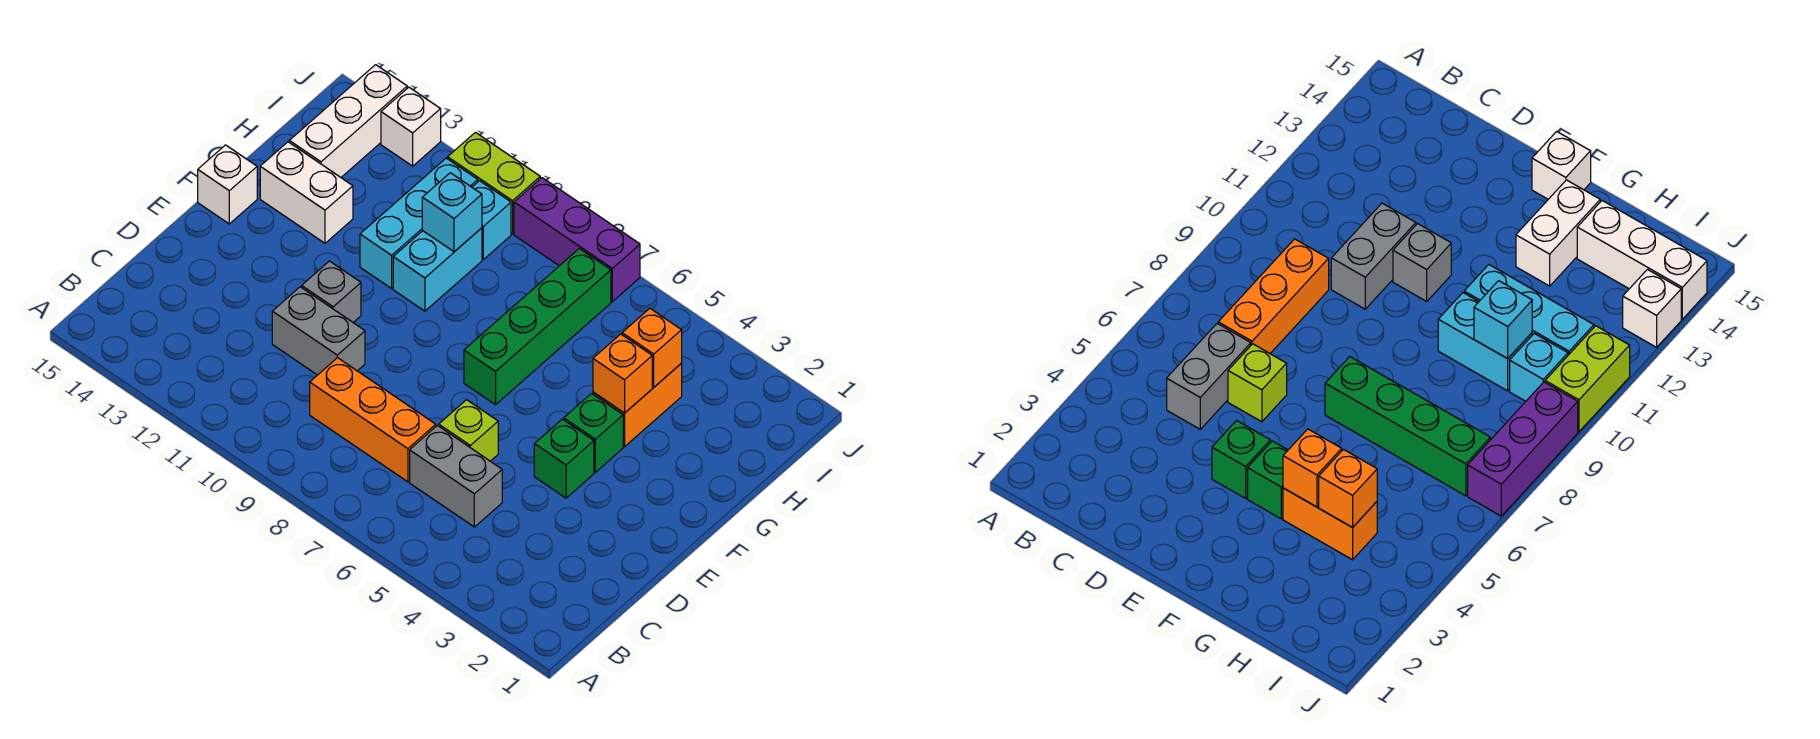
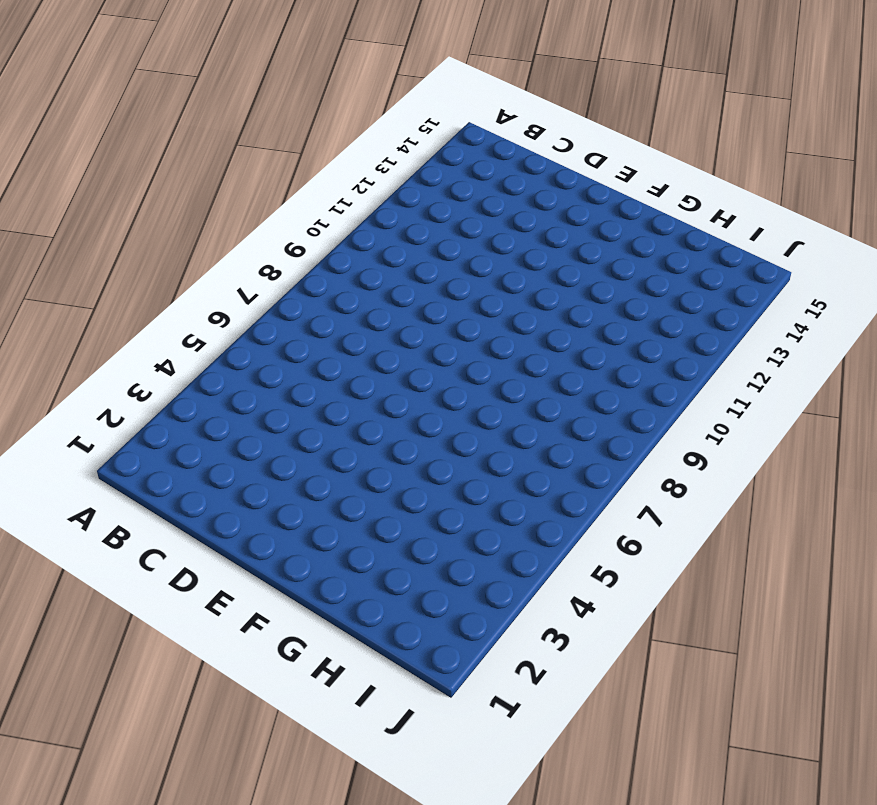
none -> grey 1x2 brick [410,425,502,527]
none -> orange 1x3 brick [310,358,436,482]
none -> lime 1x1 brick [439,400,498,461]

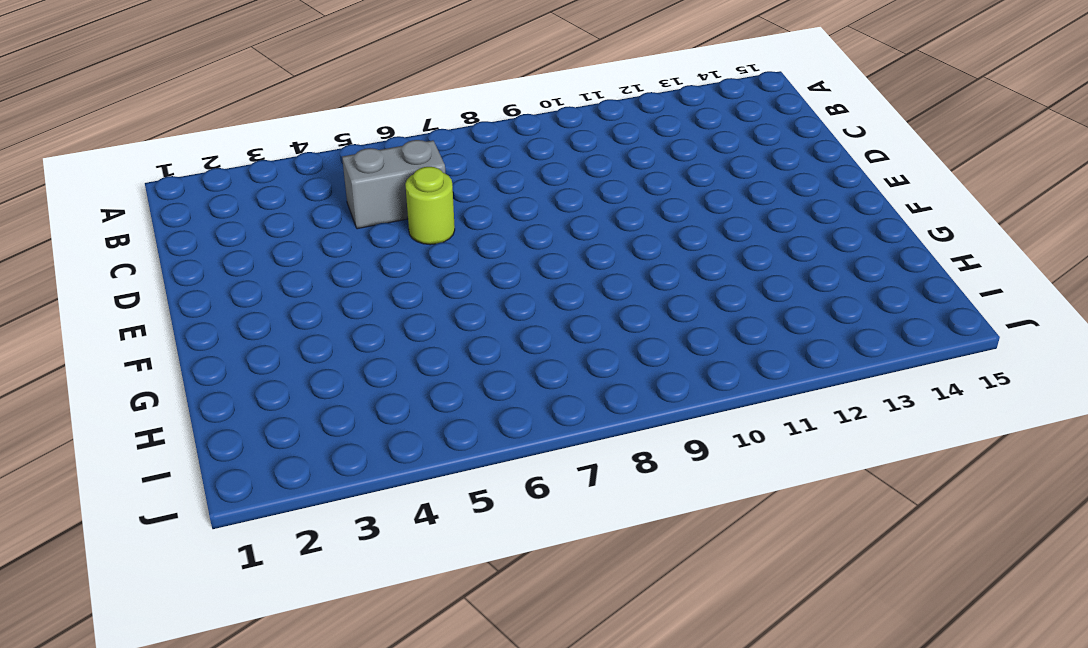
lime 1x1 round brick [405,167,455,245] -> lime 1x1 brick [439,400,498,461]
none -> orange 1x3 brick [310,358,436,482]
none -> grey 1x2 brick [272,287,365,375]
none -> green 1x1 brick [534,419,594,498]

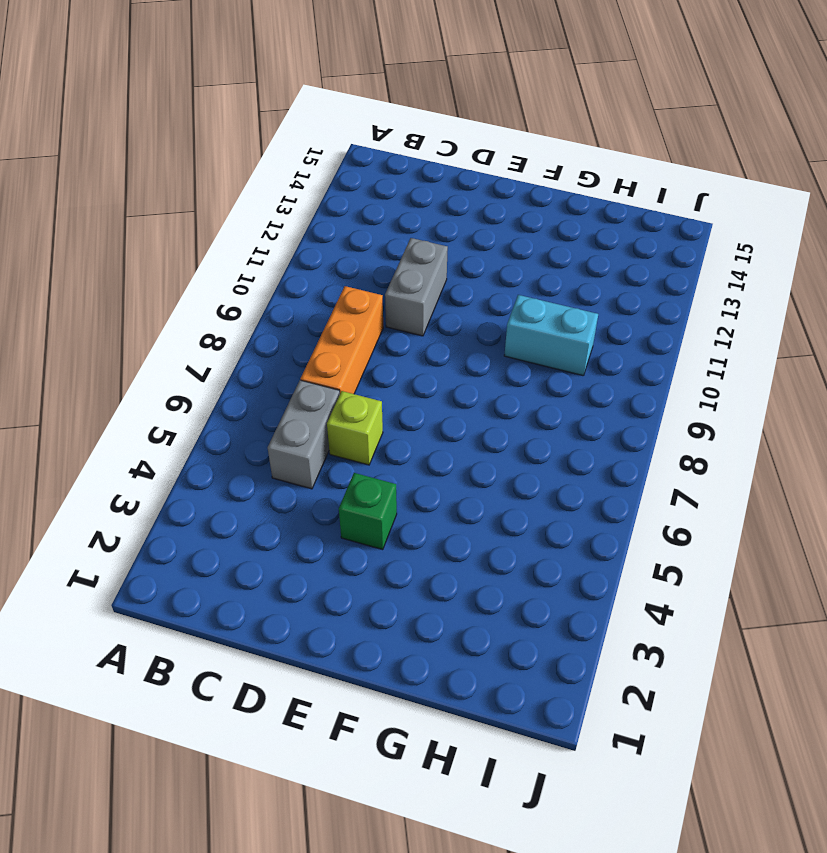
none -> grey 1x1 brick [302,261,361,322]
none -> green 1x1 brick [564,394,623,472]
none -> green 1x4 brick [464,248,611,405]

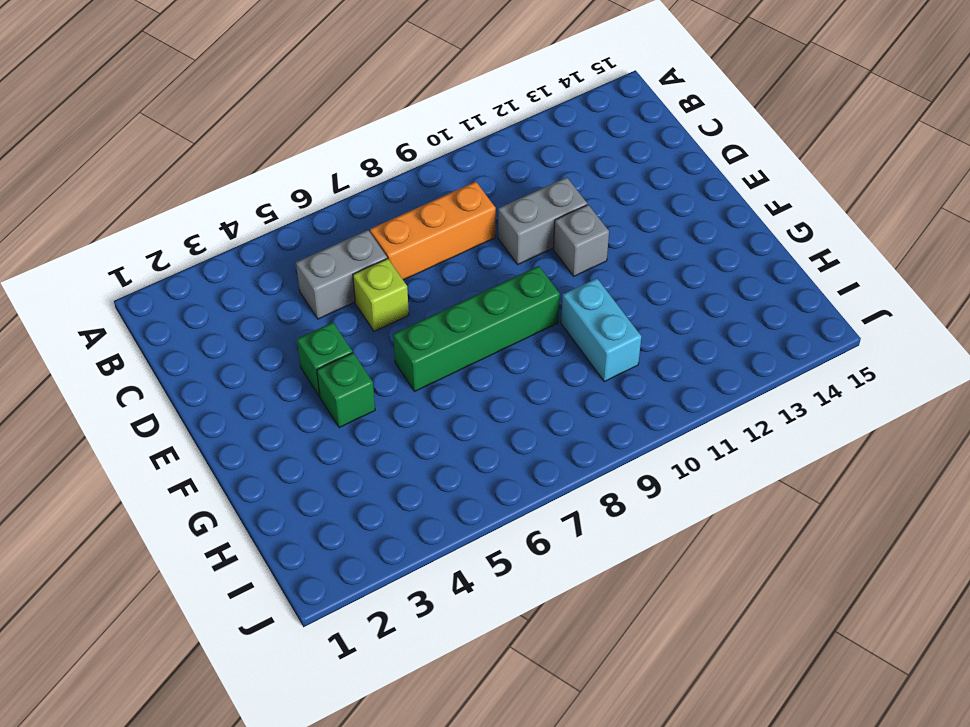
green 1x4 brick [393,266,560,391] -> green 1x4 brick turned to [464,248,611,405]
none -> white 1x1 brick [198,145,257,224]
none -> orange 1x2 brick [593,364,682,447]
none -> cyan 1x3 brick [360,158,478,288]

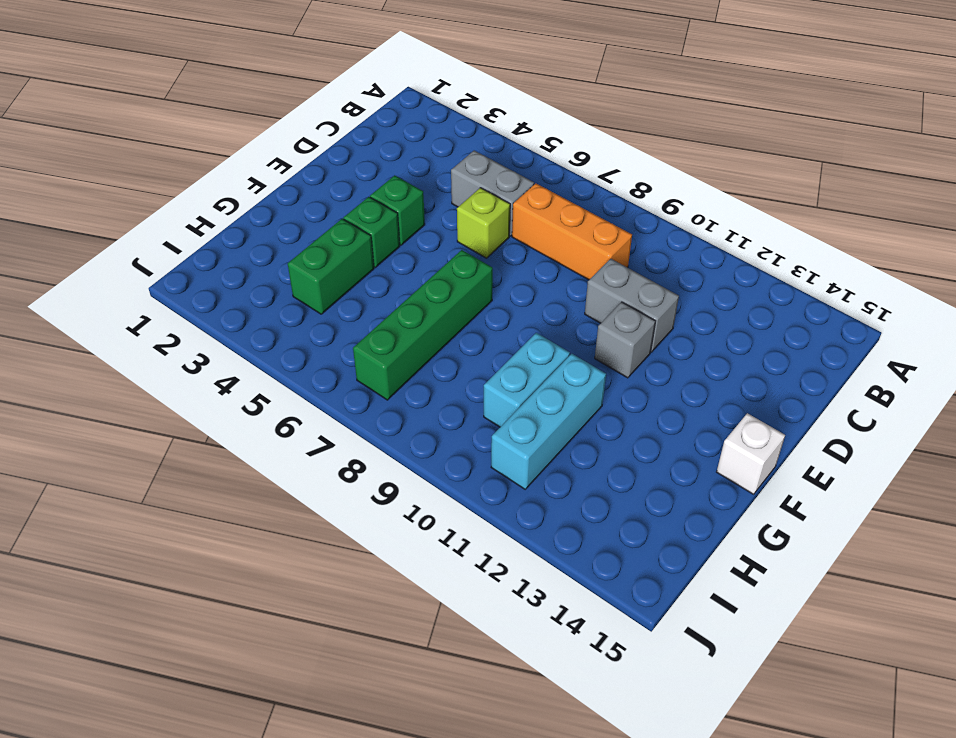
green 1x2 brick [288,219,374,314] -> orange 1x2 brick [593,364,682,447]
none -> white 1x2 brick [260,142,353,243]
none -> white 1x3 brick [289,65,407,177]
none -> cyan 1x1 brick [472,181,511,259]

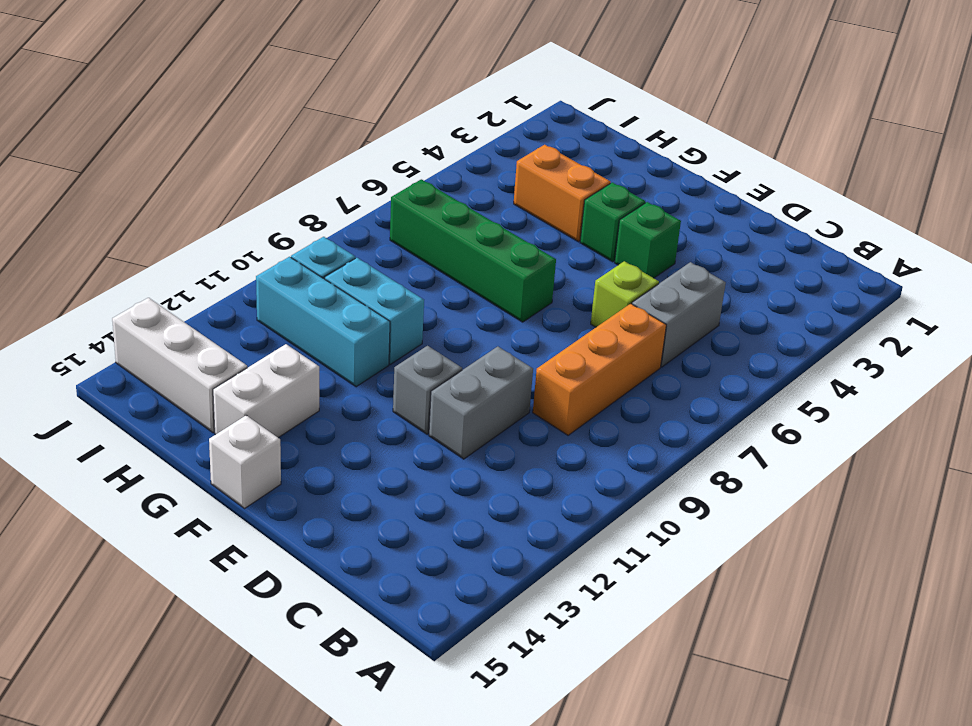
none -> purple 1x3 brick [514,178,640,302]
none -> lime 1x2 brick [448,132,540,234]
none -> white 1x1 brick [381,87,441,166]

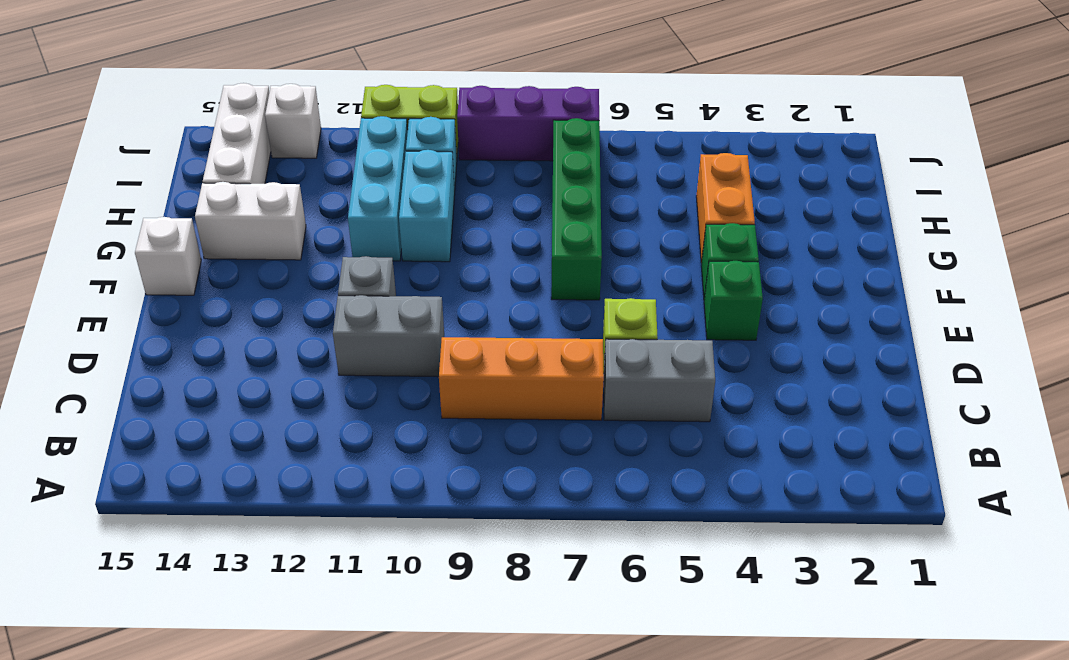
none -> orange 1x1 brick [593,334,652,413]
none -> orange 1x1 brick [622,309,682,387]
none -> cyan 1x1 brick [422,173,482,252]

